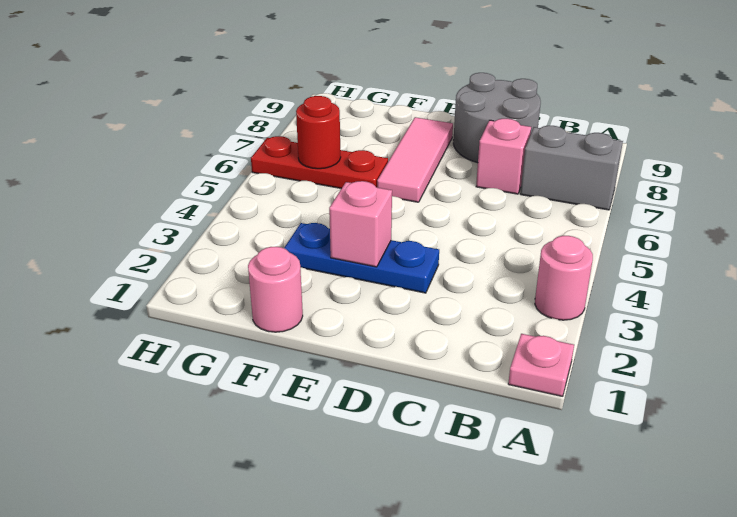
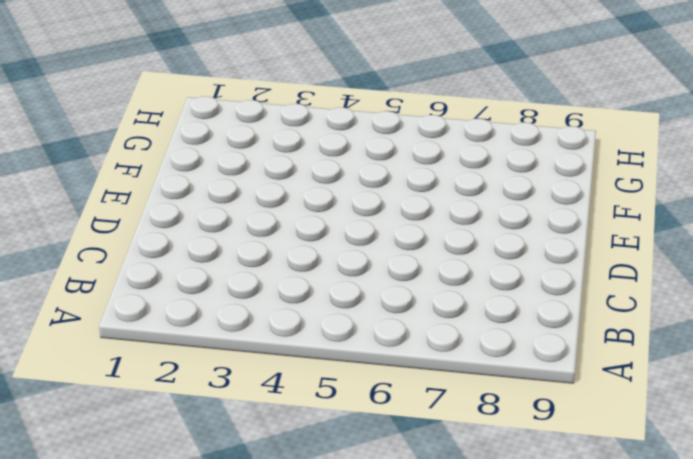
none -> pink 1x1 plate [508,334,574,396]
none -> pink 1x1 round brick [535,236,593,320]

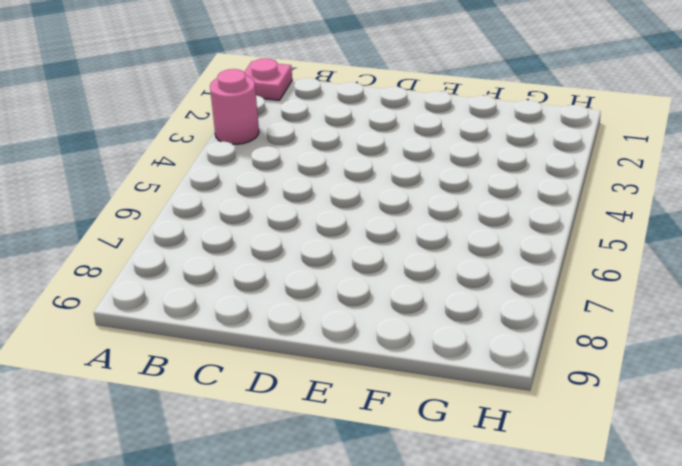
none -> grey 1x2 brick [520,126,623,210]
none -> pink 1x1 brick [476,119,531,194]

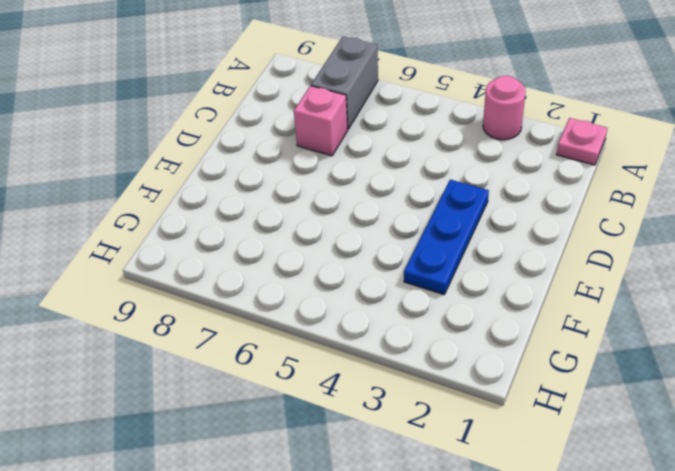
none -> grey 2x2 round brick [453,73,541,163]
none -> pink 1x3 tile [377,117,453,202]

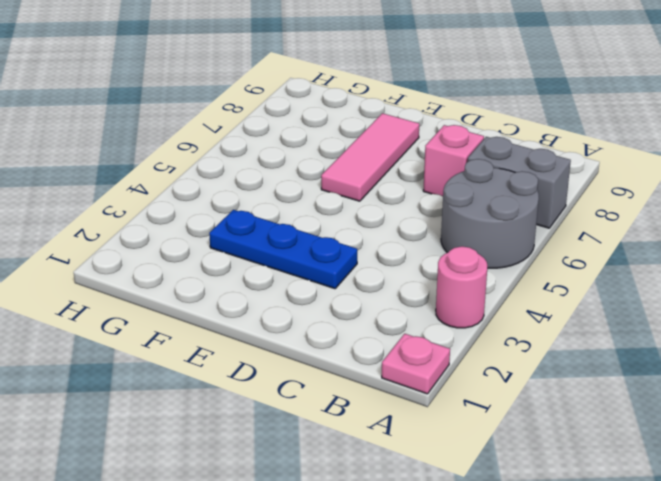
grey 2x2 round brick [441,159,539,268] -> grey 2x2 round brick moved to [453,73,541,163]
none -> pink 1x1 round brick [248,247,303,332]
none -> red 1x3 plate [251,136,388,189]

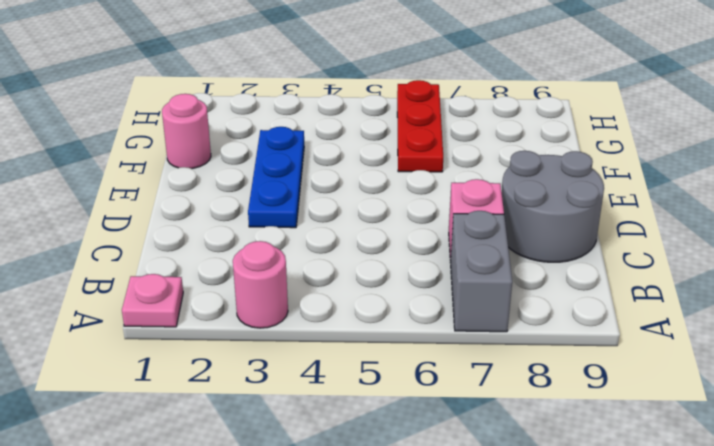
none -> pink 1x3 tile [377,117,453,202]
none -> pink 1x1 brick [329,181,392,267]

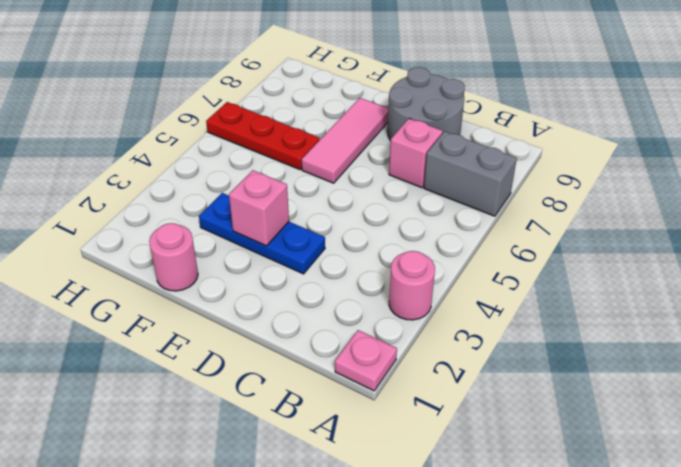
none -> red 1x1 round brick [296,96,341,169]

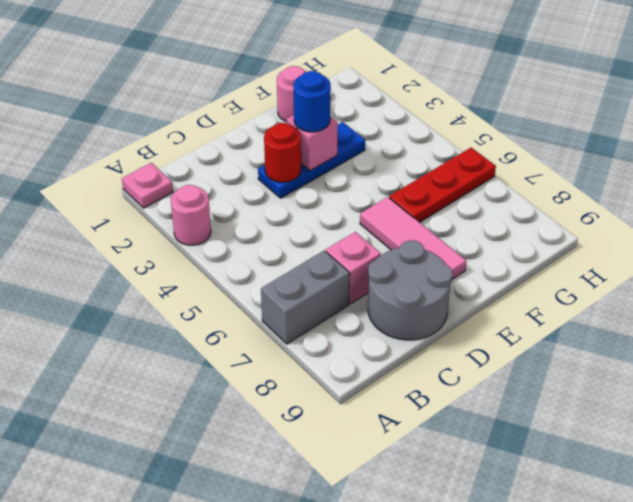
red 1x1 round brick [264,123,301,182] -> red 1x1 round brick moved to [296,96,341,169]
blue 1x1 round brick [293,71,331,132] -> none

